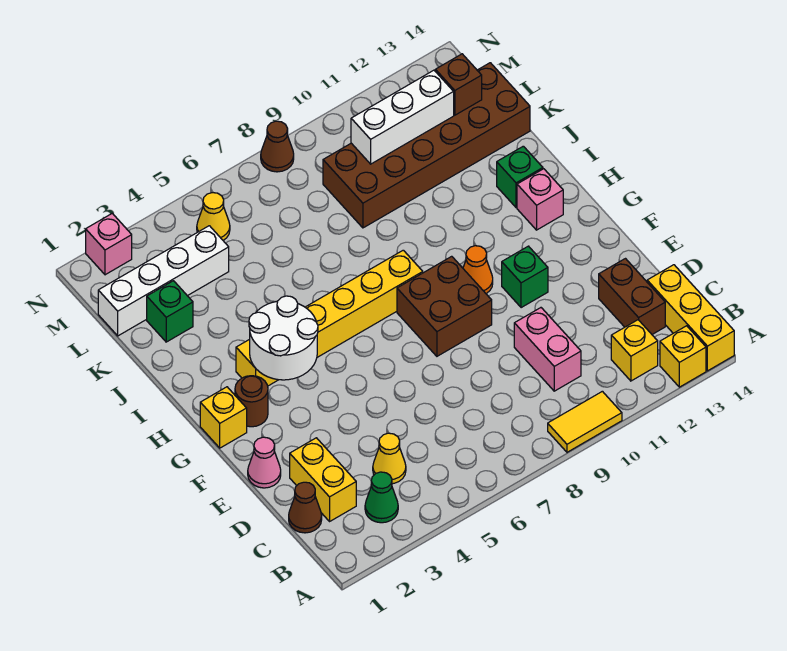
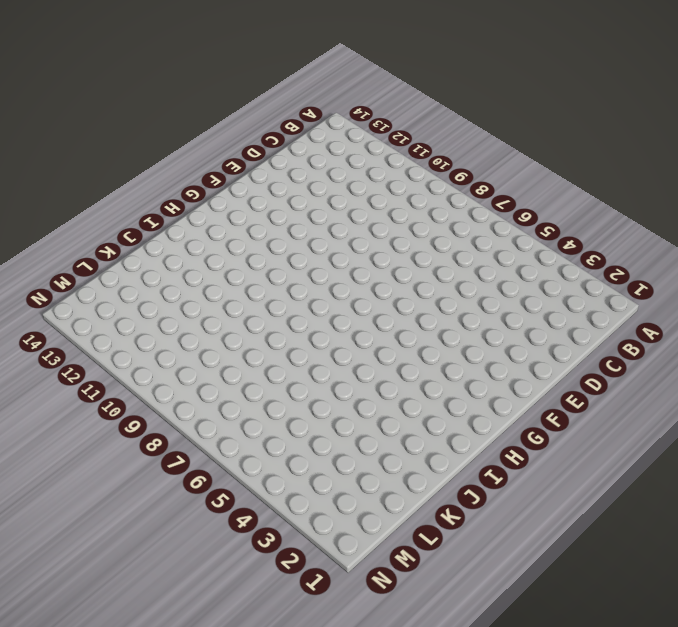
none -> yellow 1x2 tile [548,391,622,452]
none -> yellow 1x1 brick [660,326,706,387]
none -> yellow 1x3 brick [647,265,734,371]

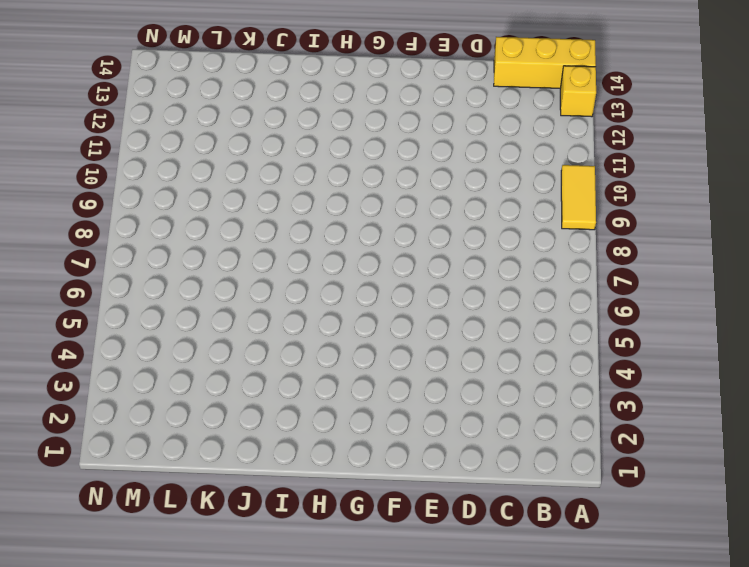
none -> green 1x1 cone [365,472,398,523]
none -> yellow 1x1 brick [611,320,658,381]
none -> brown 1x1 cone [289,482,322,533]

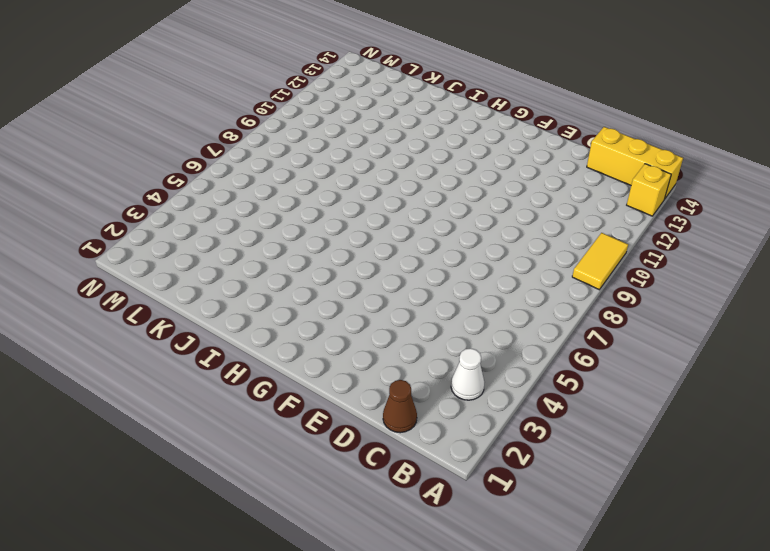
white 1x1 cone [451,348,485,400] -> green 1x1 cone [365,472,398,523]
none -> yellow 1x1 brick [611,320,658,381]
none -> yellow 1x2 brick [290,438,356,521]
none -> yellow 1x1 cone [373,433,406,484]

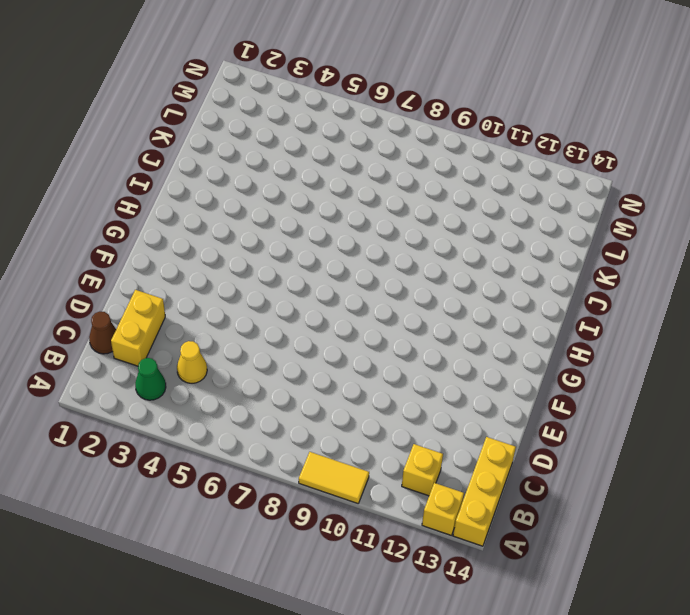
none -> pink 1x2 brick [514,308,581,391]
none -> brown 1x2 brick [599,259,665,334]
none -> pink 1x1 cone [248,437,281,488]

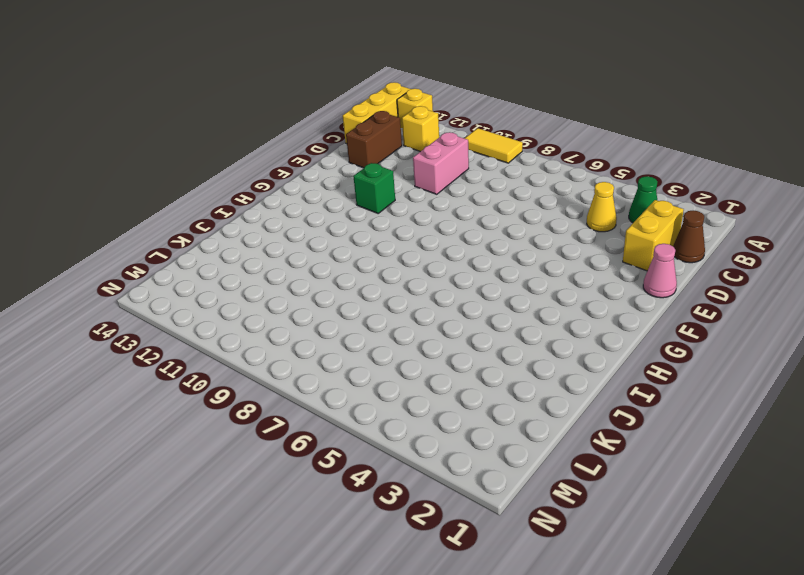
none -> brown 2x2 brick [397,256,492,356]
none -> yellow 1x1 brick [200,387,247,448]
none -> brown 1x1 round brick [235,376,268,427]

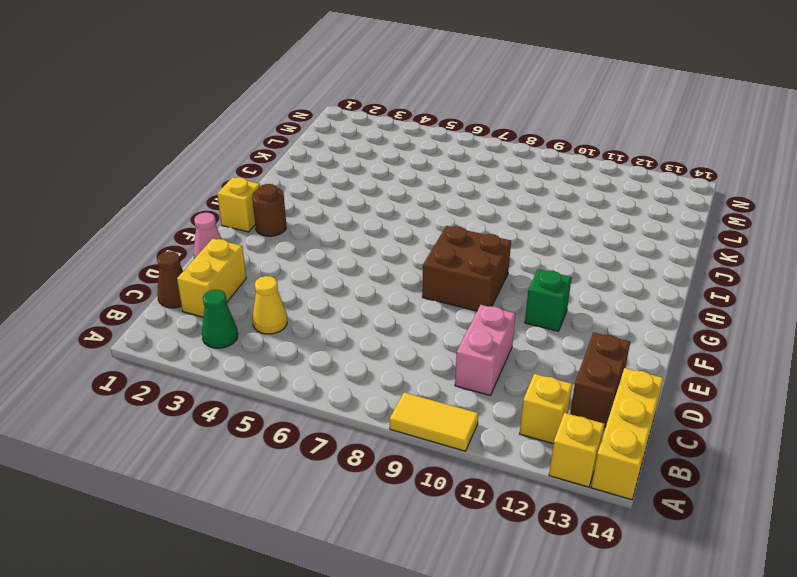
none -> orange 1x1 cone [463,246,493,293]
none -> yellow 1x6 brick [236,250,423,386]
none -> pink 1x1 brick [517,169,563,230]

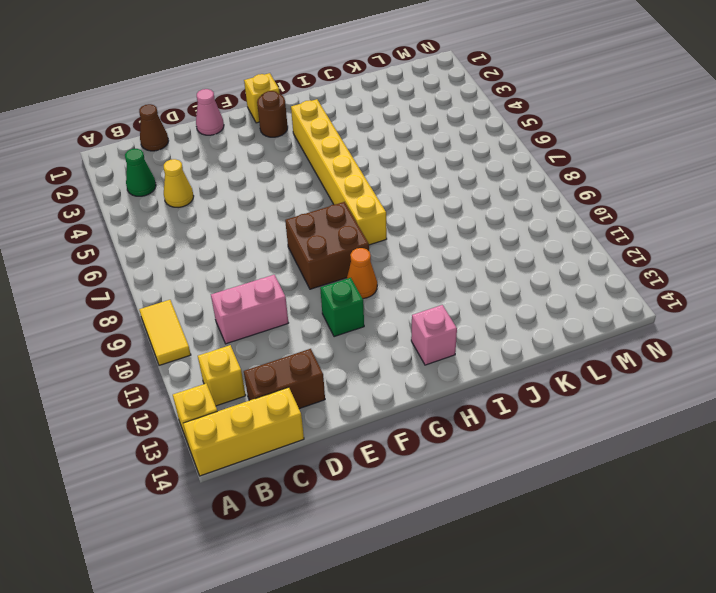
none -> yellow 1x2 brick [290,438,356,521]
none -> green 1x1 brick [497,146,543,208]
none -> green 1x1 brick [147,281,193,342]

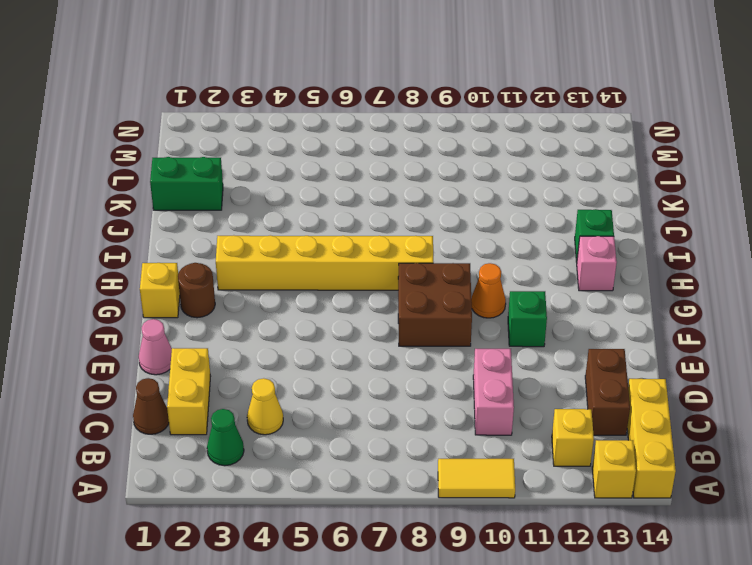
green 1x2 brick [150,157,223,210] -> green 1x1 brick [147,281,193,342]
none -> brown 2x6 brick [323,63,530,228]
none -> white 1x4 brick [98,226,229,336]
none -> yellow 1x1 cone [197,193,230,240]

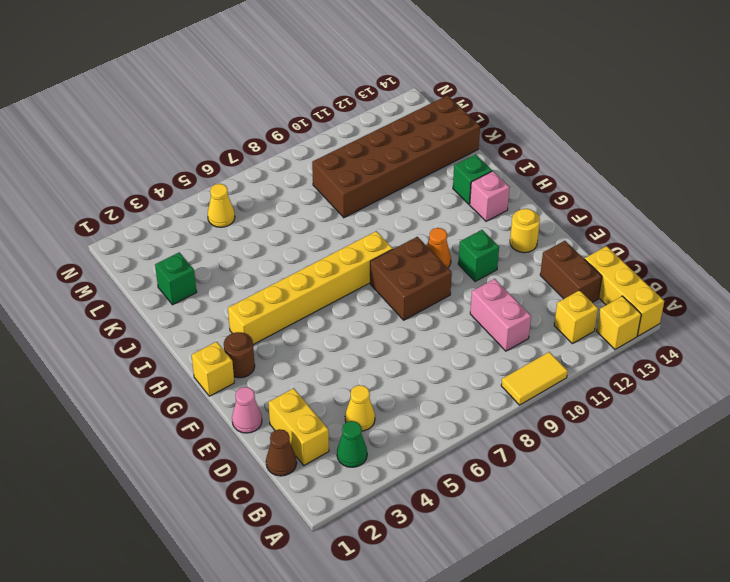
yellow 1x1 round brick [510,209,540,253] -> none
none -> white 1x4 brick [98,226,229,336]
none -> pink 1x1 brick [86,213,132,275]
none -> brown 1x1 cone [261,121,294,172]

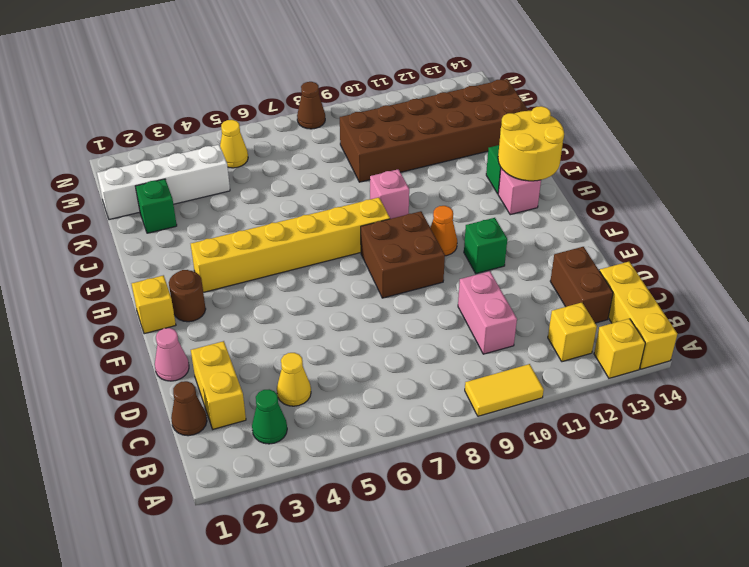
yellow 2x2 round brick [498,106,564,181] -> none
pink 1x1 brick [370,169,409,219] -> pink 1x1 brick moved to [86,213,132,275]
none -> white 2x2 round brick [249,296,318,380]
none -> white 1x3 brick [351,70,454,164]
none -> brown 1x1 brick [435,54,482,115]

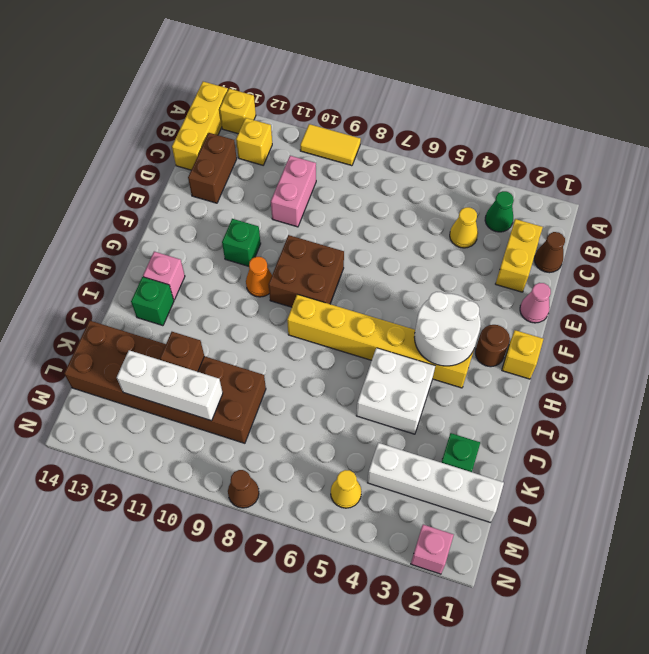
white 2x2 brick [356,348,435,434] -> none
brown 1x1 brick [160,332,204,372] -> brown 1x1 brick moved to [435,54,482,115]

